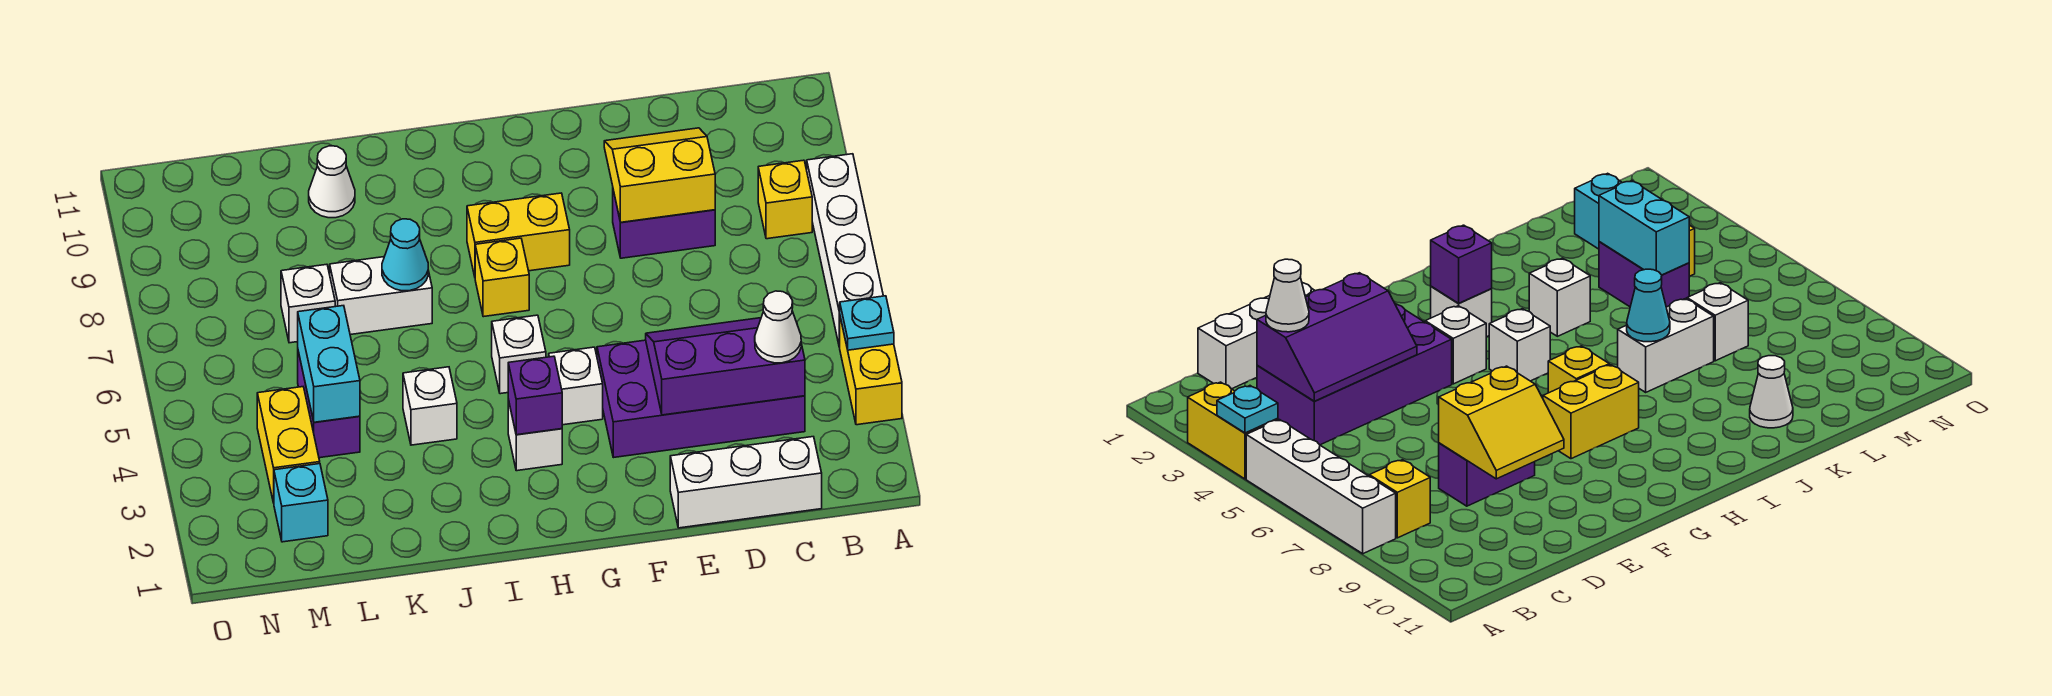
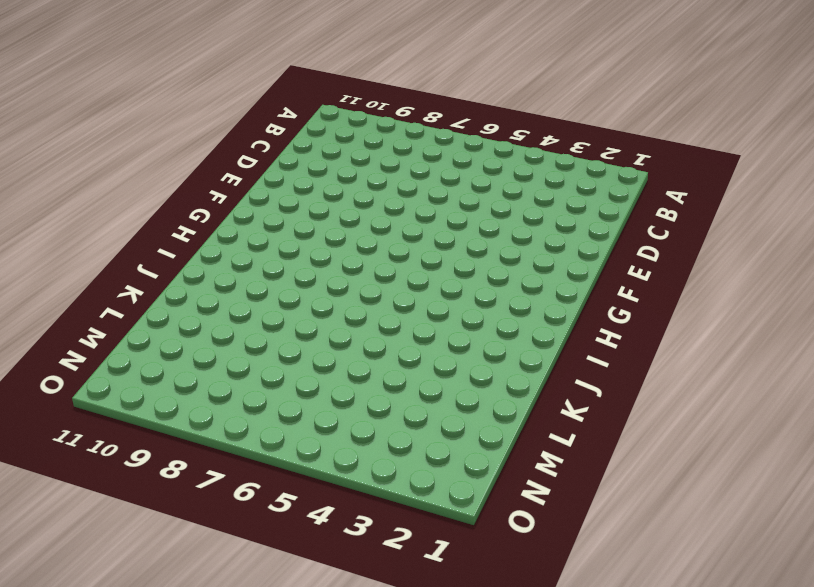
none -> yellow 1x2 brick [840,317,902,425]
none -> white 1x4 brick [807,154,883,347]
none -> yellow 1x1 brick [758,160,812,239]

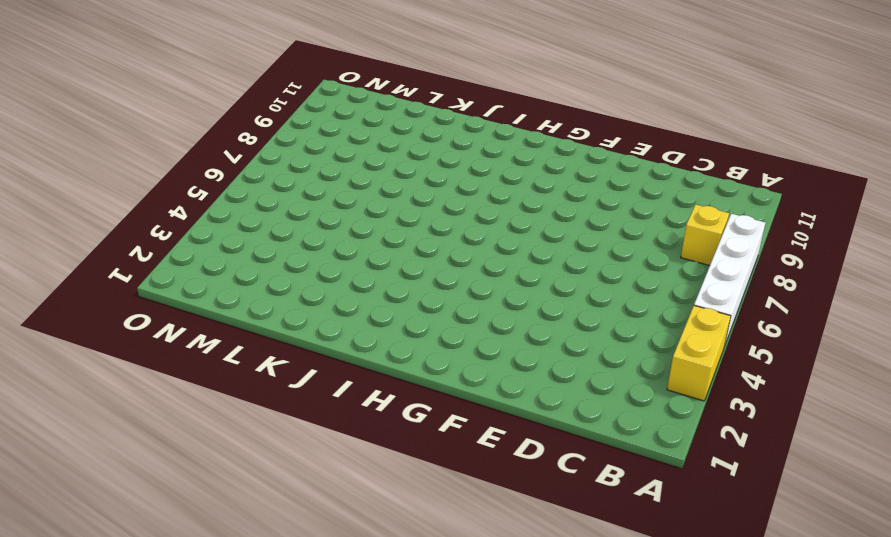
none -> white 1x3 brick [670,437,822,528]
none -> purple 2x4 brick [597,340,805,458]
none -> purple 1x2 brick [613,190,715,258]

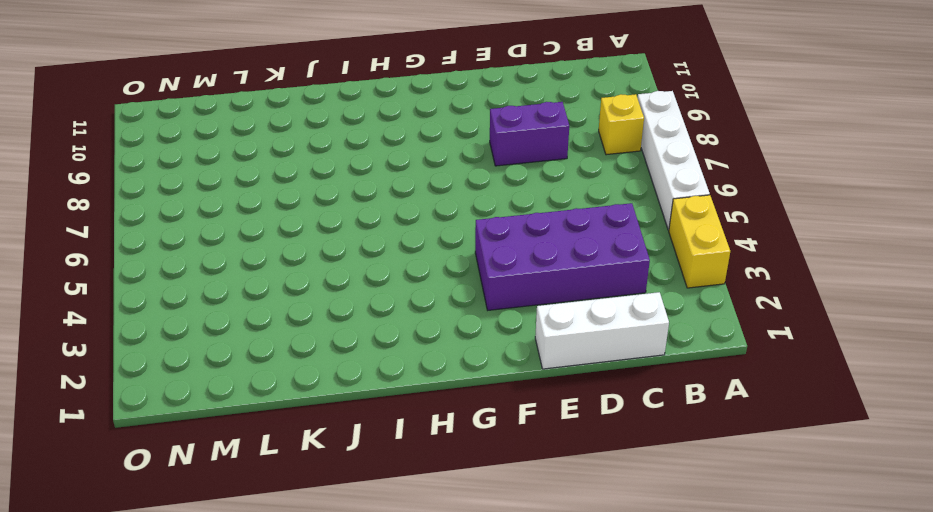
none -> white 1x1 brick [549,347,603,425]
none -> yellow 1x2 brick [467,193,570,276]
none -> white 1x1 brick [508,400,562,471]

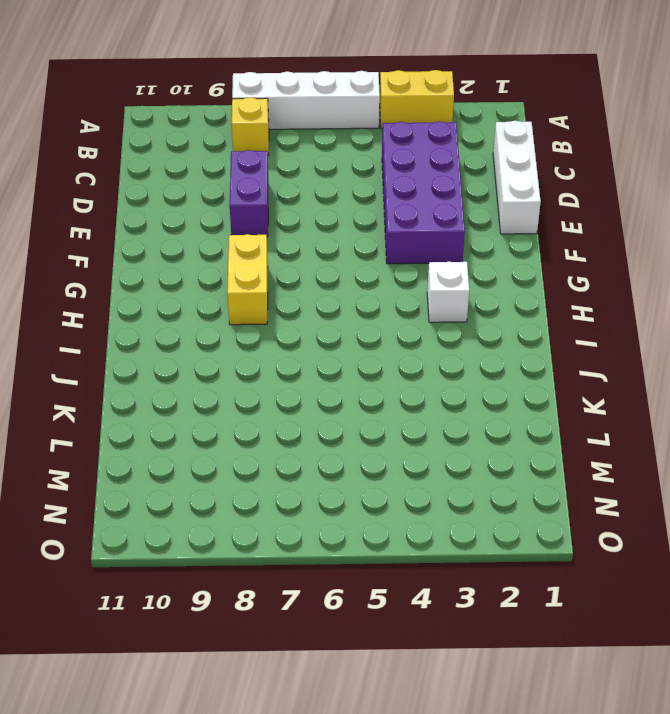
none -> white 1x1 brick [549,347,603,425]
none -> white 1x1 brick [492,315,546,394]
none -> yellow 1x1 brick [475,238,529,317]

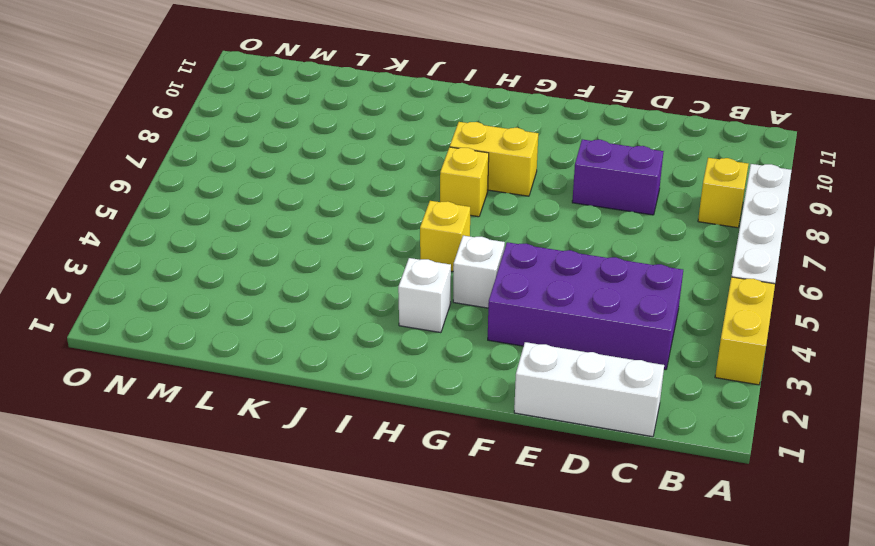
yellow 1x1 brick [420,201,470,271] -> white 1x1 brick [492,315,546,394]
none -> white 1x1 brick [403,367,457,445]
none -> white 1x2 brick [330,257,432,335]
none -> white 1x1 cone [309,146,355,218]

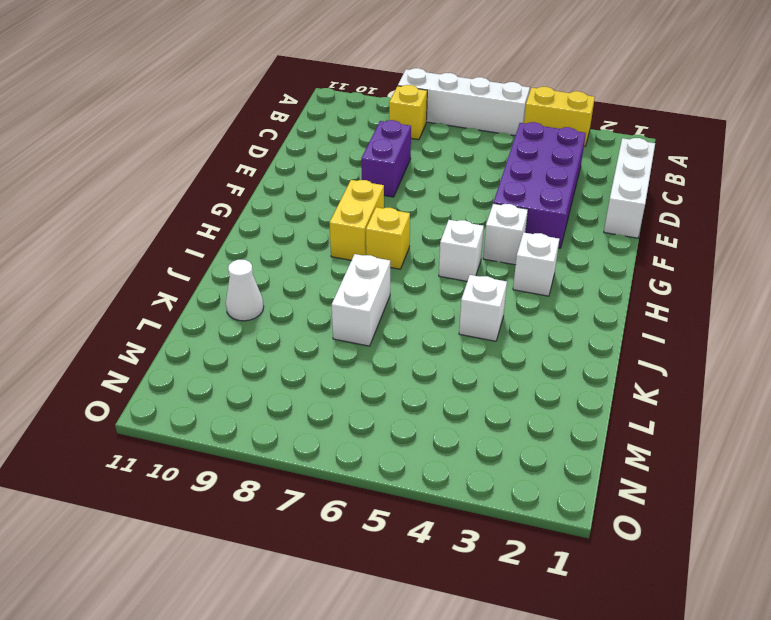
none -> purple 1x2 brick [298,352,360,458]
none -> white 1x1 brick [281,264,335,343]
none -> cyan 1x1 brick [274,464,328,542]

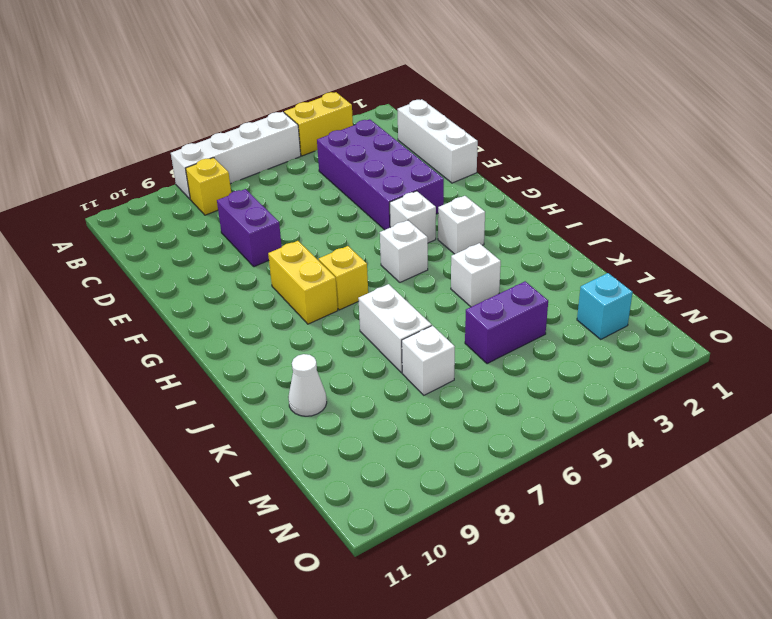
none -> yellow 1x2 brick [257,387,320,503]
none -> cyan 1x1 plate [839,296,894,350]
none -> purple 2x3 slope [646,318,805,415]

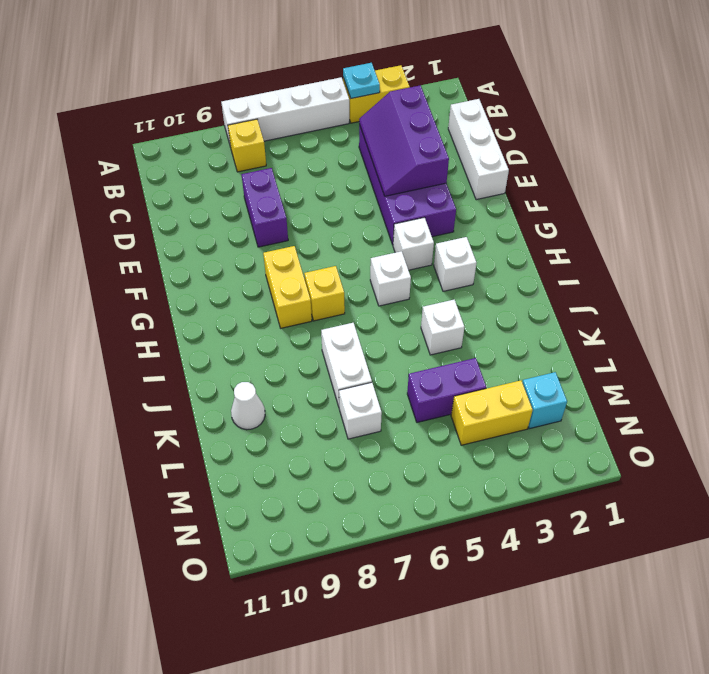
none -> yellow 2x2 slope [604,128,715,223]
none -> purple 1x1 brick [508,356,562,435]
none -> cyan 1x1 cone [382,219,428,291]

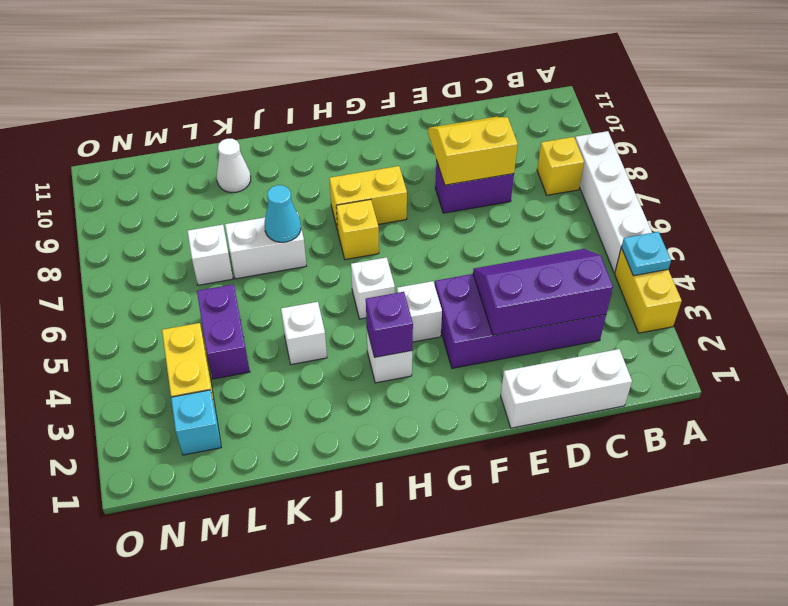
none -> cyan 1x2 brick [298,306,360,422]
none -> white 1x1 cone [755,291,801,363]

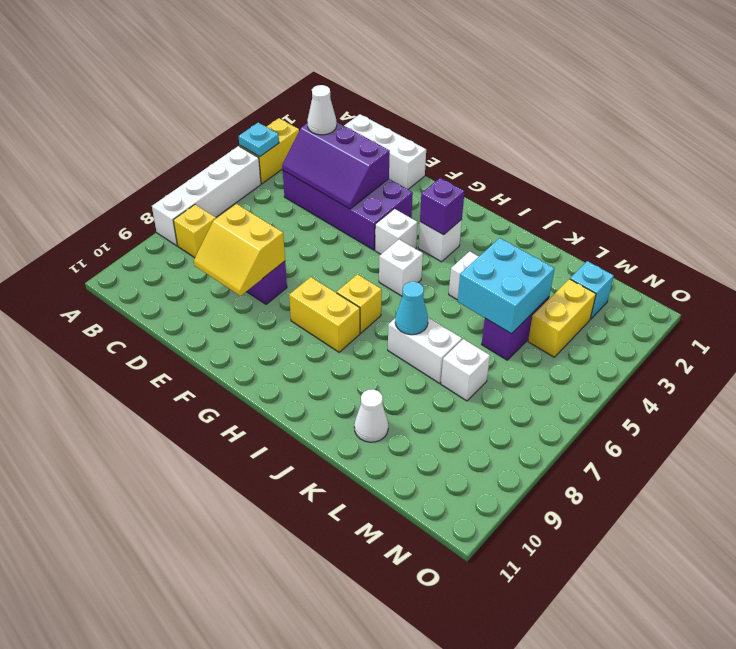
cyan 2x2 brick [458,238,555,334] -> cyan 1x2 brick [298,306,360,422]

